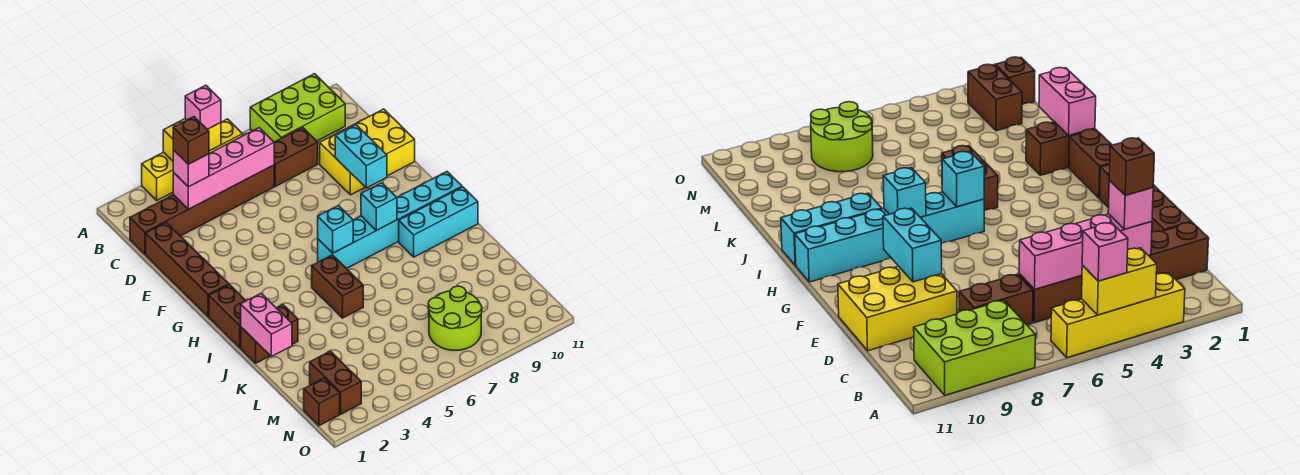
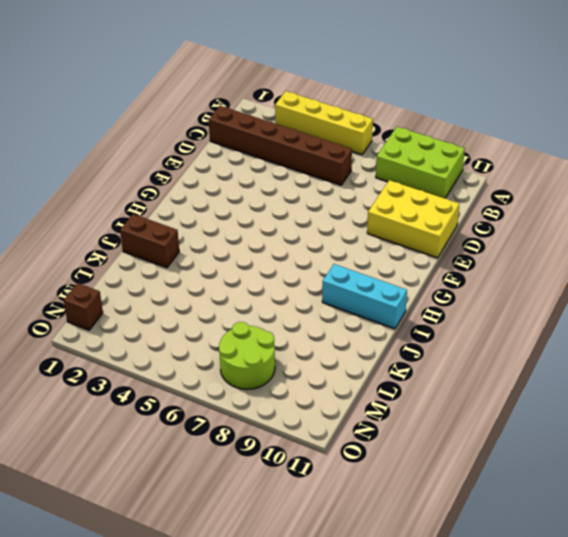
none -> brown 1x2 brick [274,127,318,186]
none -> brown 1x4 brick [146,222,229,317]
none -> brown 1x2 brick [209,285,246,348]

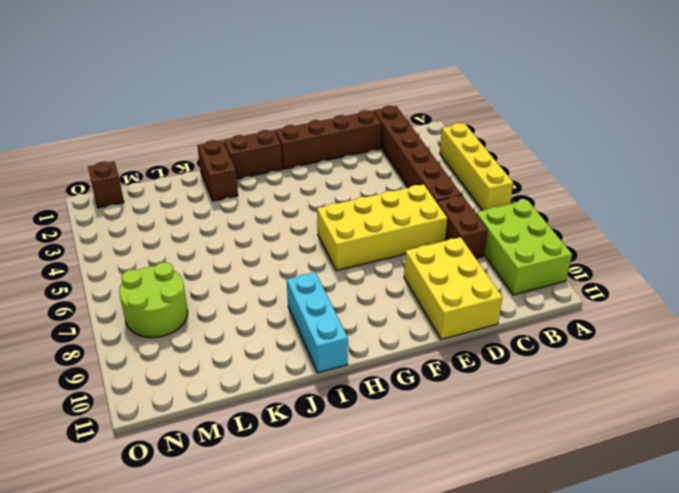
yellow 2x4 brick [317,184,447,271] -> none
none -> cyan 1x6 brick [318,172,462,269]
none -> brown 1x2 brick [312,255,363,318]
none -> brown 1x2 brick [310,351,361,414]

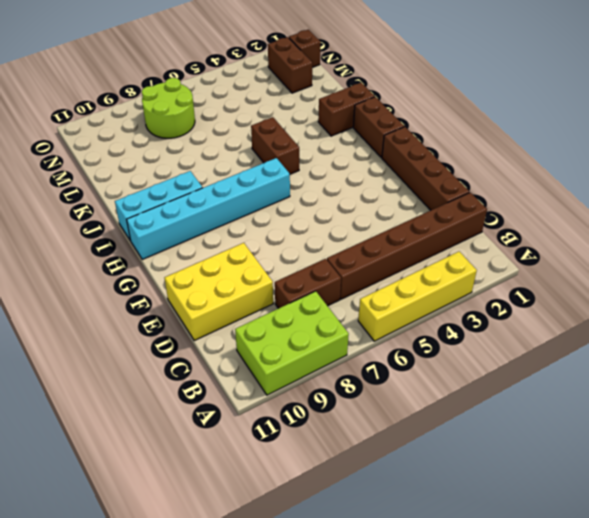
none -> yellow 1x2 brick [163,119,221,161]
none -> pink 1x4 brick [173,128,274,209]
none -> cyan 1x2 brick [335,125,387,188]

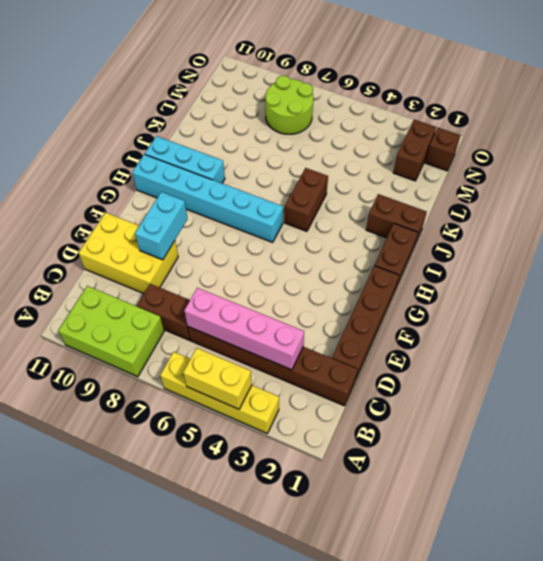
none -> cyan 1x1 brick [318,206,353,253]
none -> cyan 1x1 brick [361,183,397,230]
none -> pink 1x2 brick [241,293,292,356]

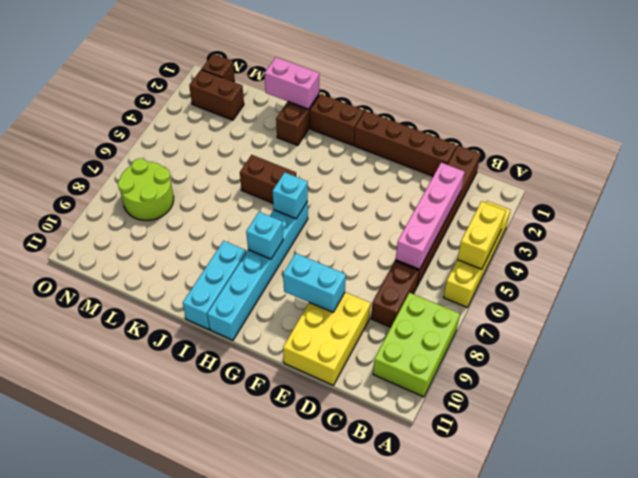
none -> pink 1x1 brick [185,85,221,129]
none -> pink 1x1 brick [173,150,209,187]
none -> brown 1x1 brick [173,117,209,164]

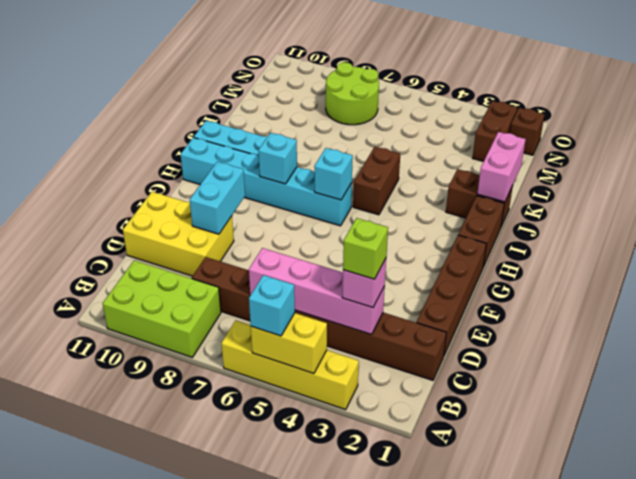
cyan 1x1 brick [249,275,295,336] -> pink 1x1 brick [185,85,221,129]
lime 1x1 brick [343,218,388,279] -> brown 1x1 brick [173,117,209,164]

